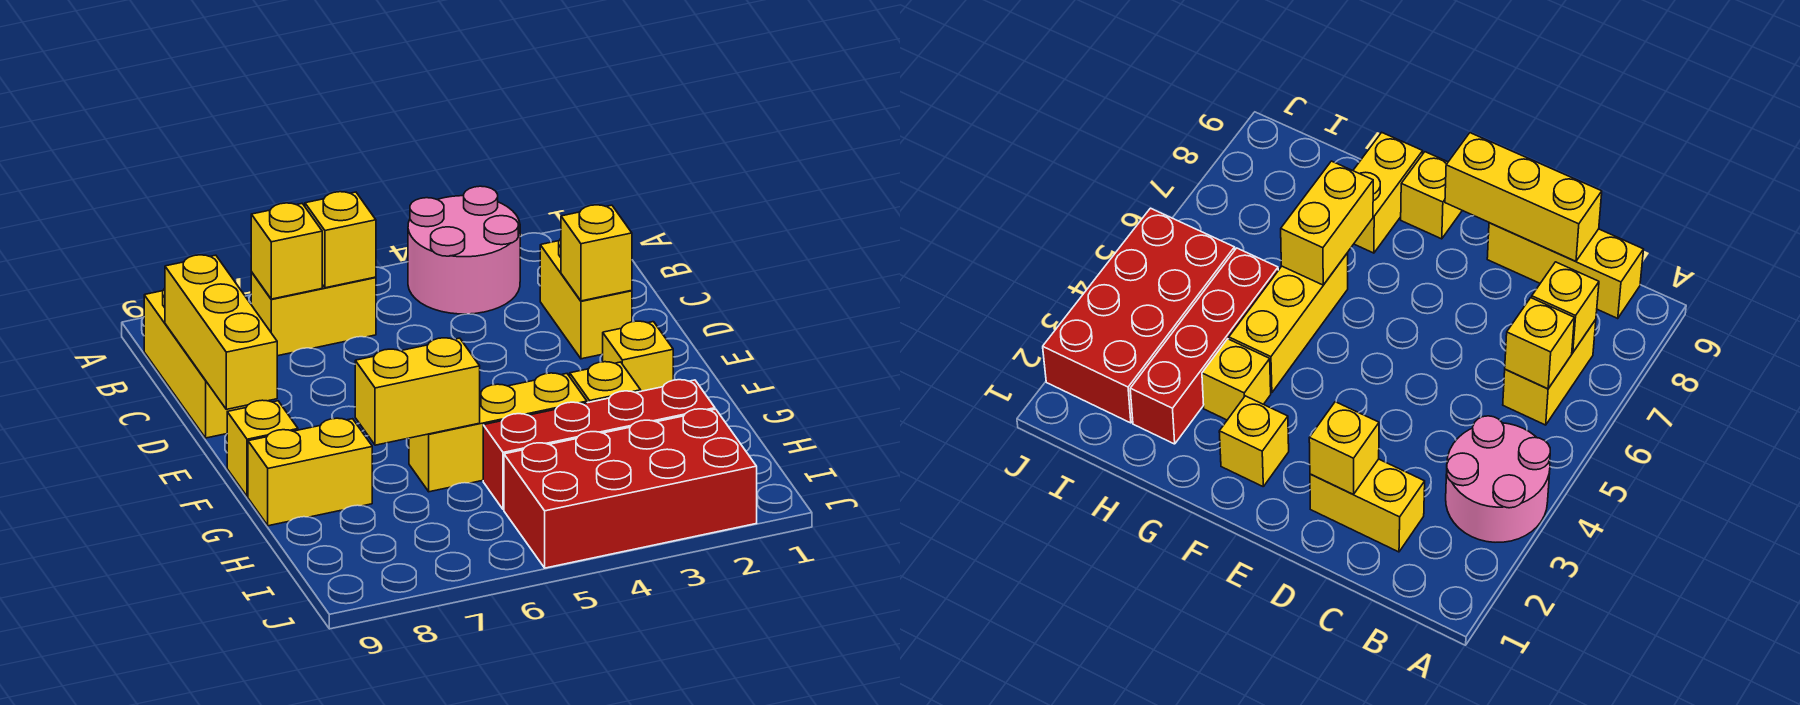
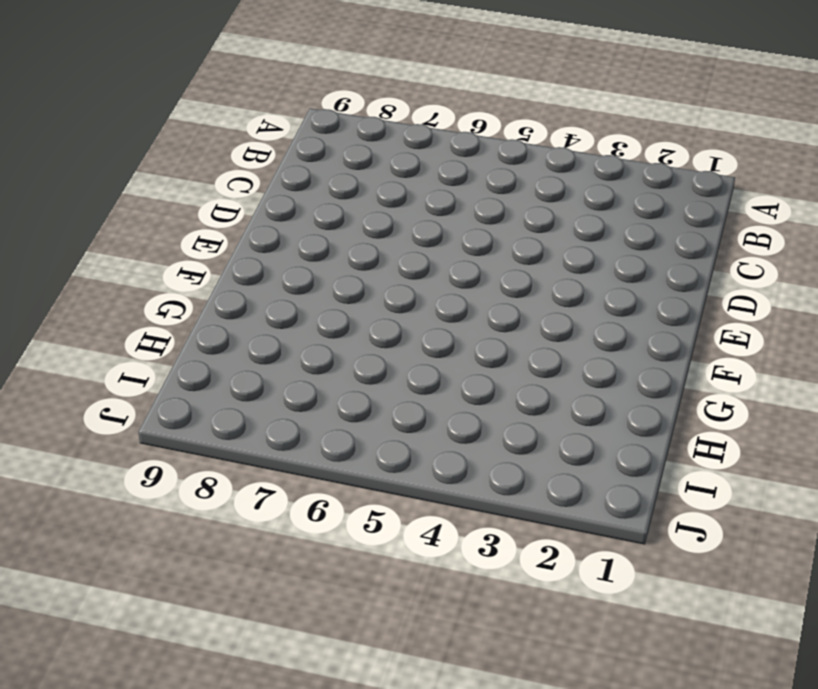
none -> pink 2x2 round brick [408,186,520,314]
none -> yellow 1x2 brick [251,272,376,356]
none -> yellow 1x3 brick [144,289,247,438]

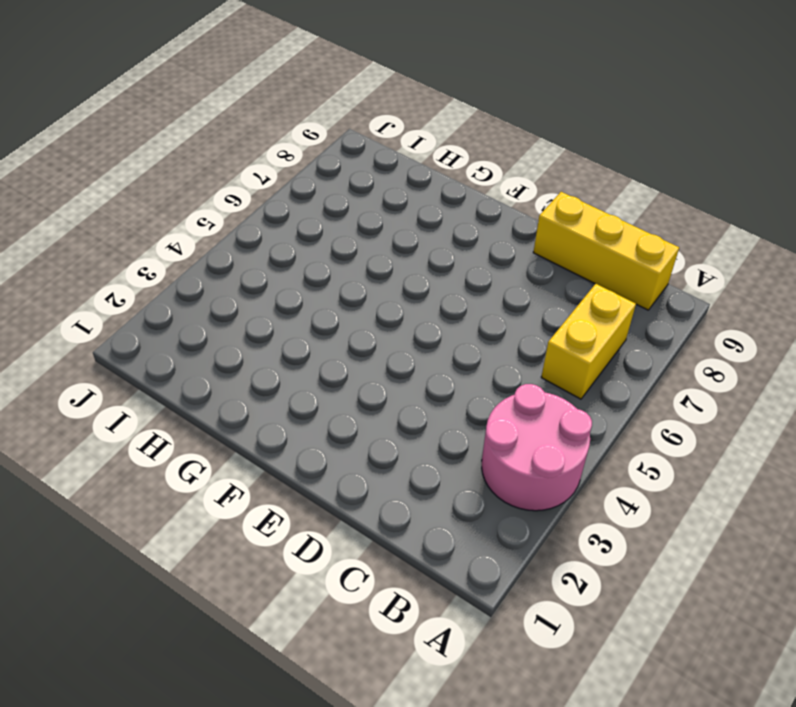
none -> yellow 1x2 brick [540,239,632,359]
none -> yellow 1x1 brick [603,321,673,391]
none -> yellow 1x1 brick [227,400,298,497]

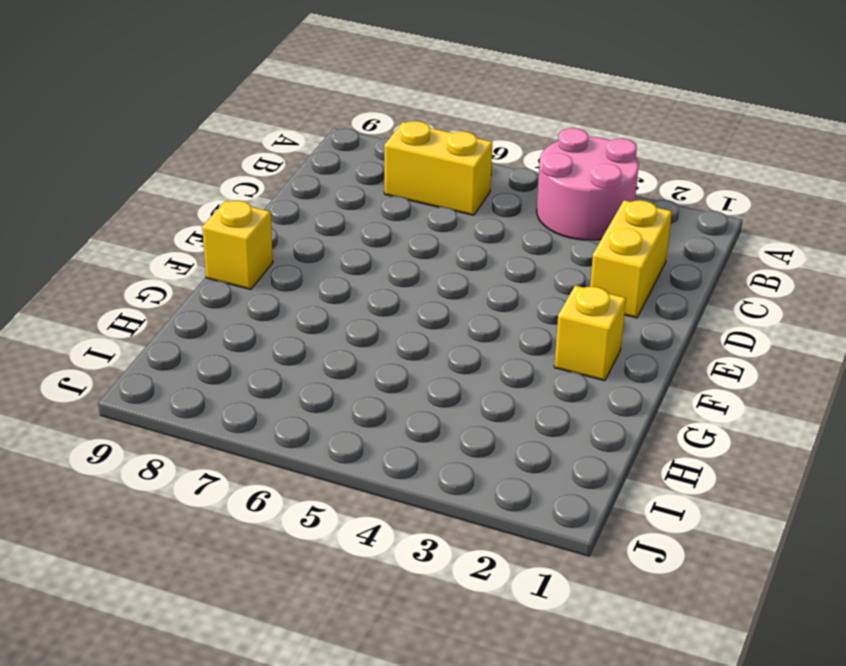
none -> yellow 1x3 brick [144,289,247,438]
none -> yellow 1x1 brick [570,362,641,403]
none -> yellow 1x3 brick [409,373,587,492]

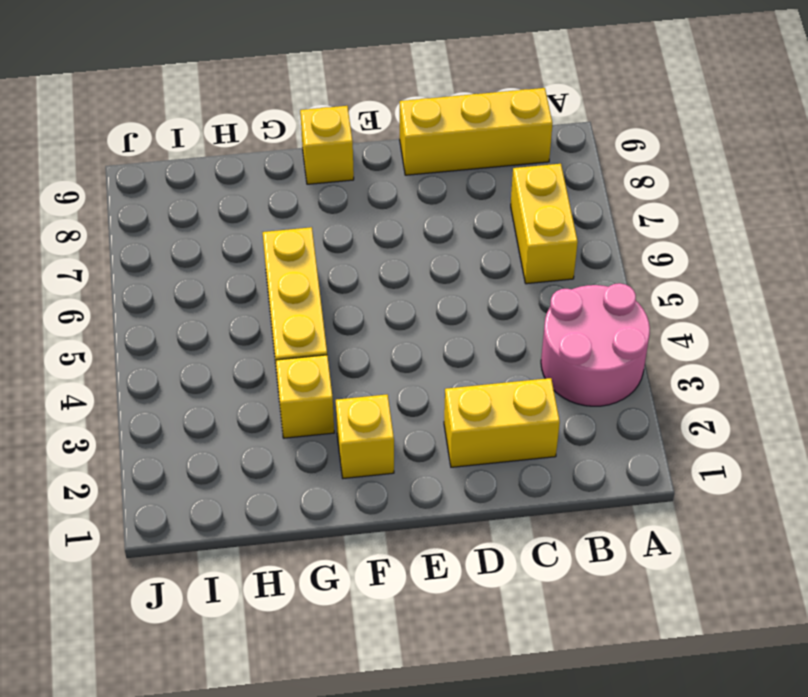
none -> yellow 1x2 brick [248,418,372,526]
none -> red 1x4 brick [483,380,715,510]
none -> red 2x4 brick [504,409,757,568]

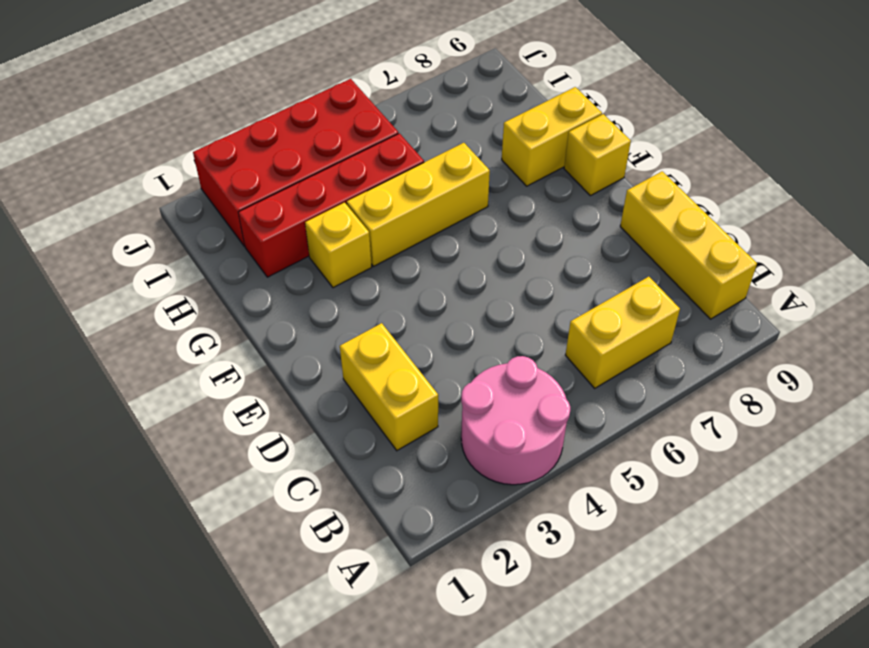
none -> yellow 1x1 brick [603,321,673,391]
none -> yellow 1x1 brick [305,192,376,288]
none -> yellow 1x1 brick [251,203,322,299]

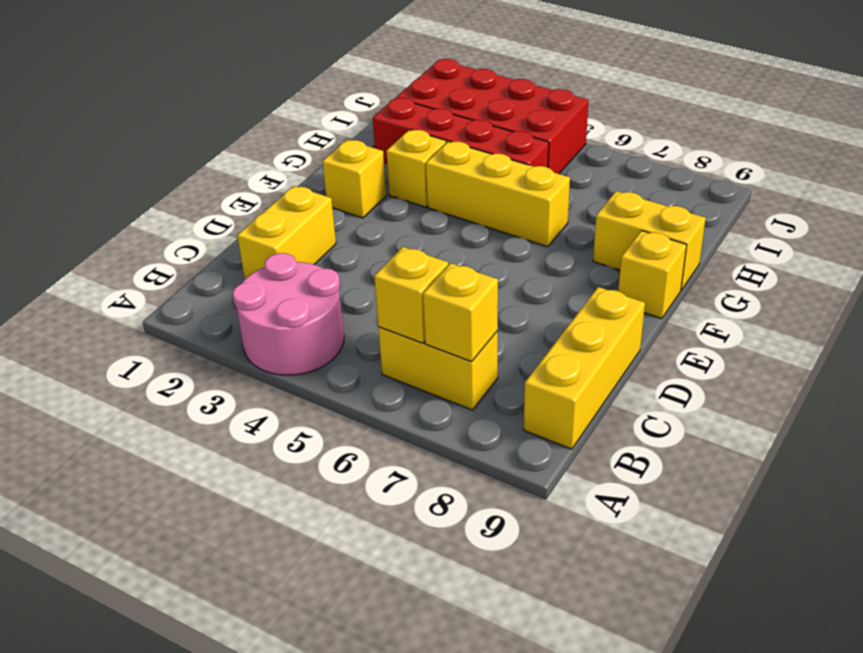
none -> yellow 1x3 brick [165,255,277,409]
none -> yellow 1x1 brick [561,205,632,301]
none -> yellow 1x2 brick [355,338,480,445]

